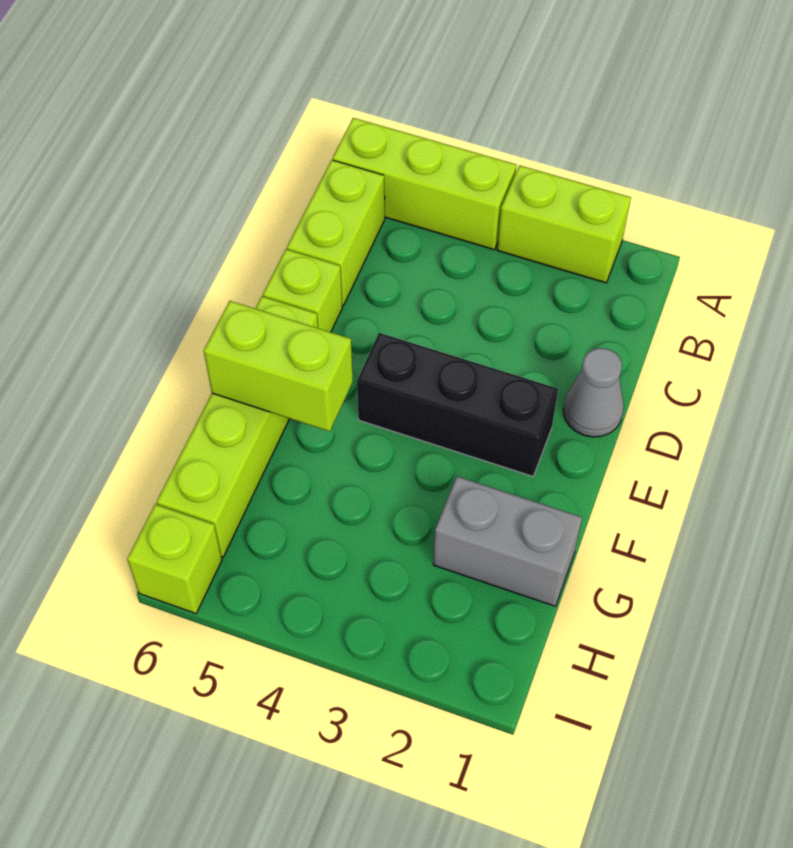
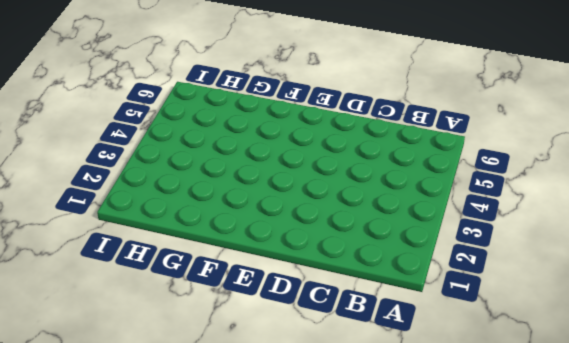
none -> lime 1x2 brick [497,165,631,283]
none -> lime 1x3 brick [333,118,516,250]

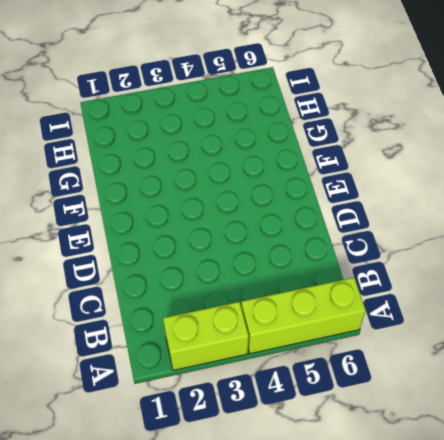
none -> lime 1x2 brick [287,160,385,306]
none -> grey 1x1 cone [563,348,624,437]

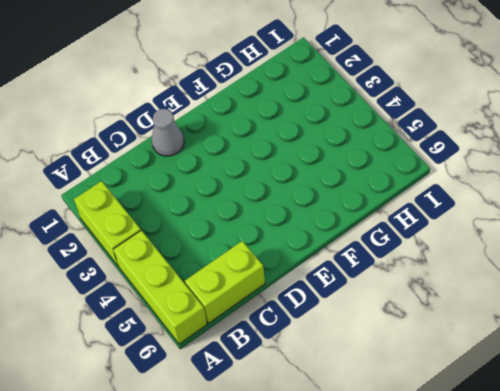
none -> lime 1x1 brick [263,249,342,332]
none -> black 1x3 brick [357,333,558,476]

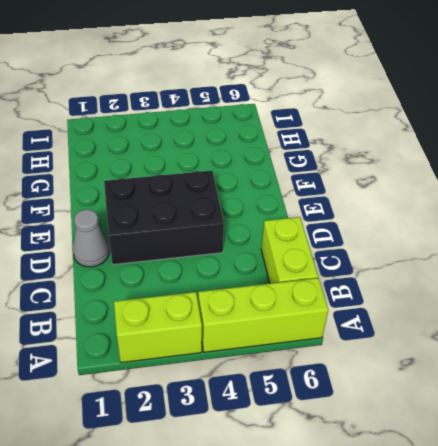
black 2x3 brick [104,171,224,265] -> black 1x3 brick [357,333,558,476]
none -> lime 1x1 brick [263,249,342,332]
none -> lime 1x4 brick [157,296,318,557]

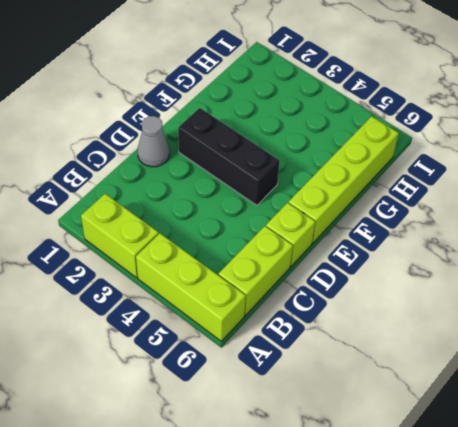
none -> grey 1x2 brick [433,476,582,606]
none -> lime 1x1 brick [127,504,222,613]

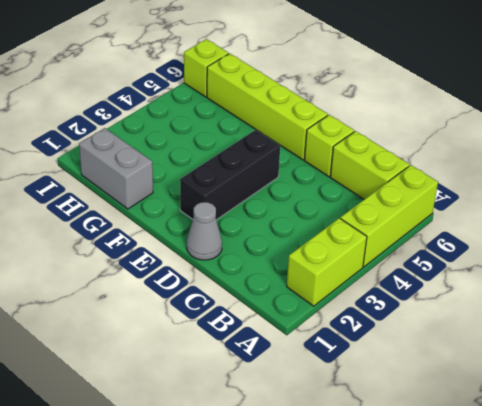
grey 1x2 brick [79,128,153,209] -> grey 1x2 brick turned to [433,476,582,606]
none -> lime 1x2 brick [204,301,353,431]

